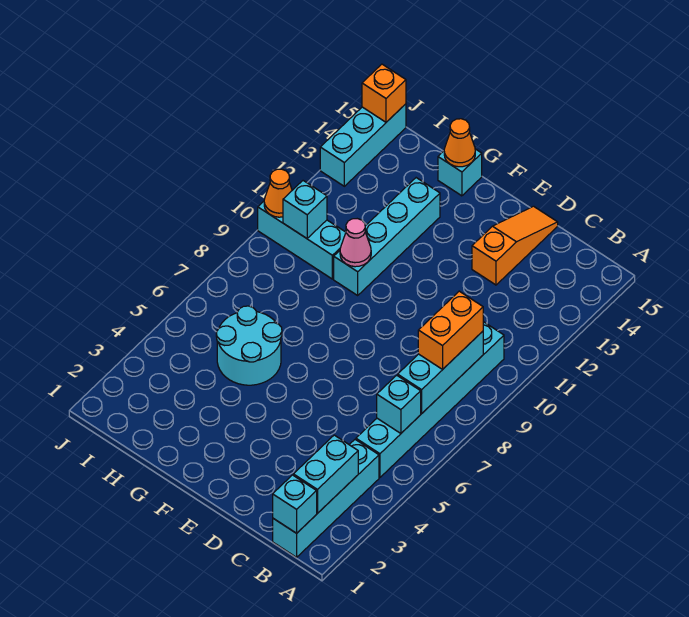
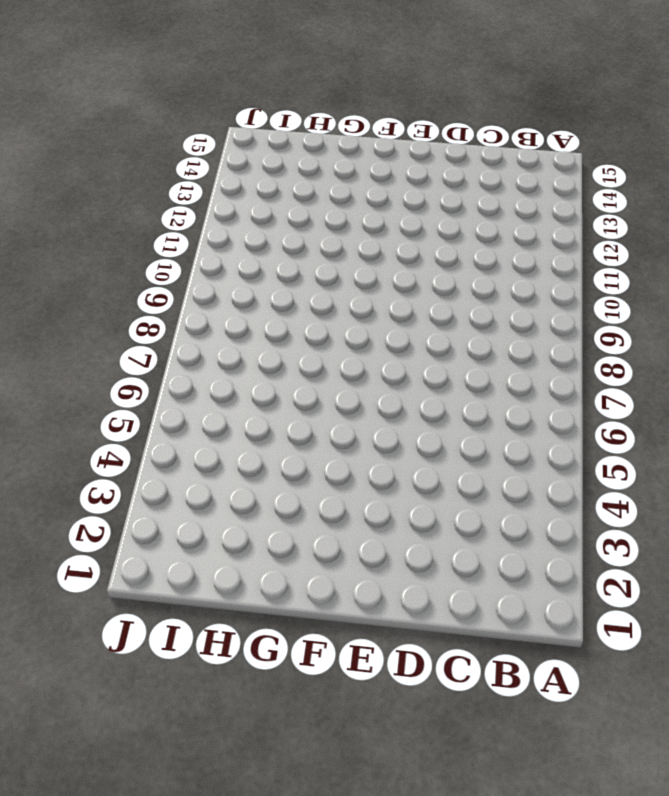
none -> cyan 1x4 brick [273,440,379,557]
none -> cyan 1x6 brick [356,322,504,477]
none -> orange 1x3 slope [472,206,558,285]

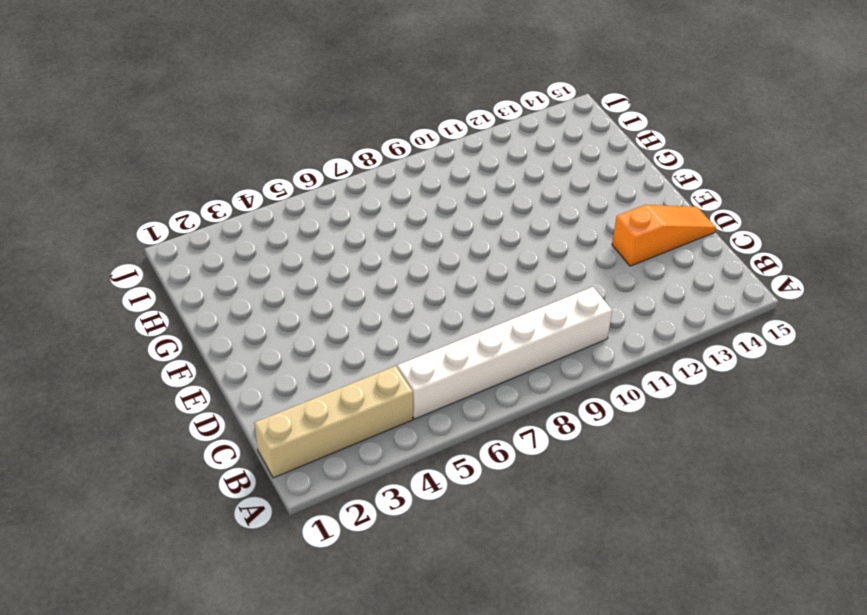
tan 1x4 brick [255,366,413,478] -> cyan 1x4 brick [273,440,379,557]
white 1x6 brick [398,287,612,419] -> cyan 1x6 brick [356,322,504,477]
none -> cyan 2x2 round brick [216,306,282,385]
none -> cyan 1x4 brick [334,178,440,295]
none -> cyan 1x1 brick [438,149,482,196]

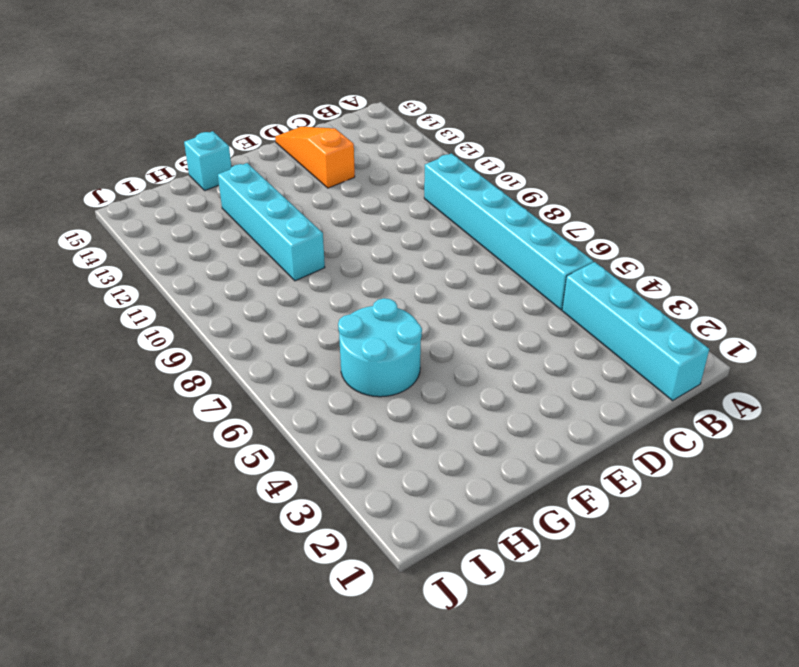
none -> cyan 1x3 brick [258,201,346,279]
none -> cyan 1x3 brick [320,104,406,186]
none -> cyan 1x1 brick [273,475,317,533]

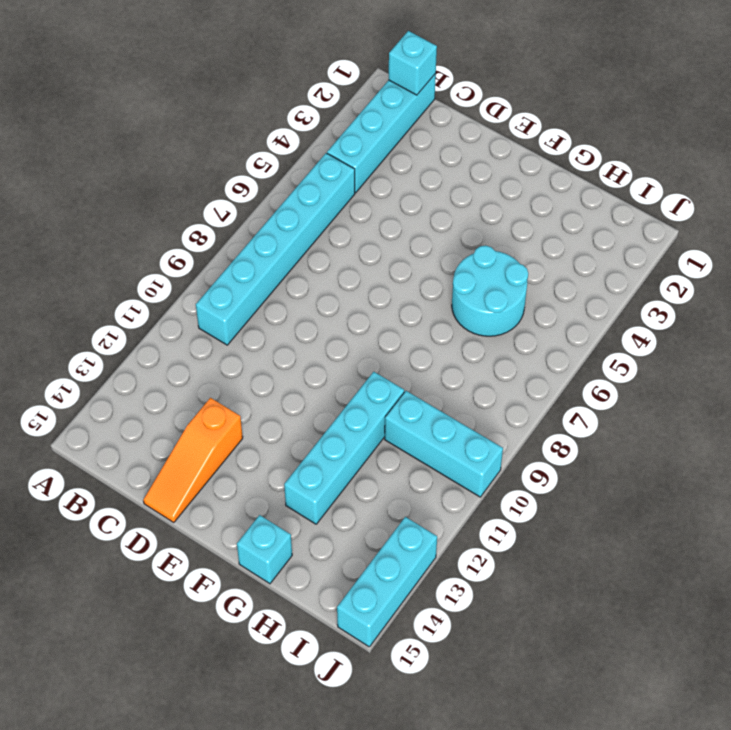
none -> cyan 1x2 brick [293,435,358,513]
none -> cyan 1x1 brick [377,375,421,433]
none -> cyan 1x3 brick [398,331,483,414]

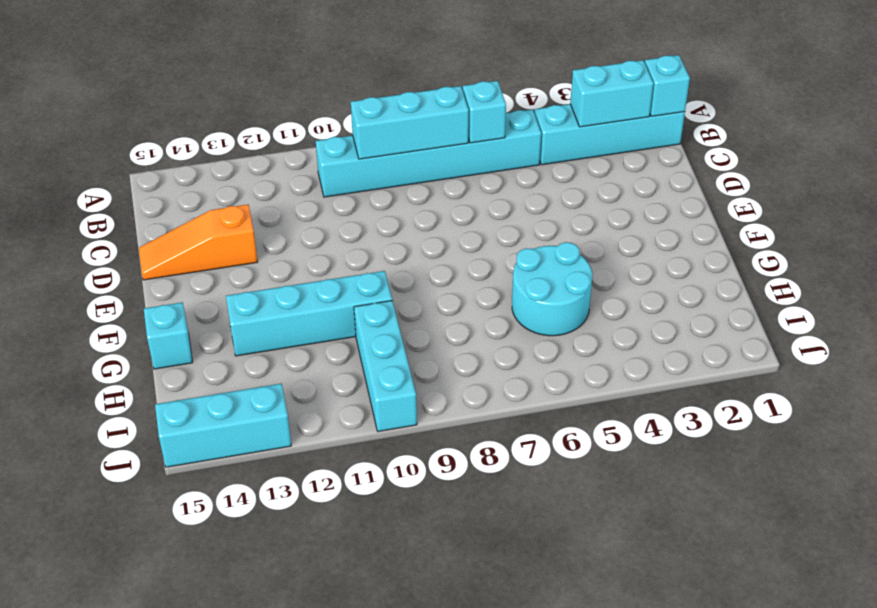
none -> pink 1x1 cone [340,219,371,267]
none -> orange 1x1 cone [444,119,475,167]
none -> cyan 1x1 brick [283,181,327,238]

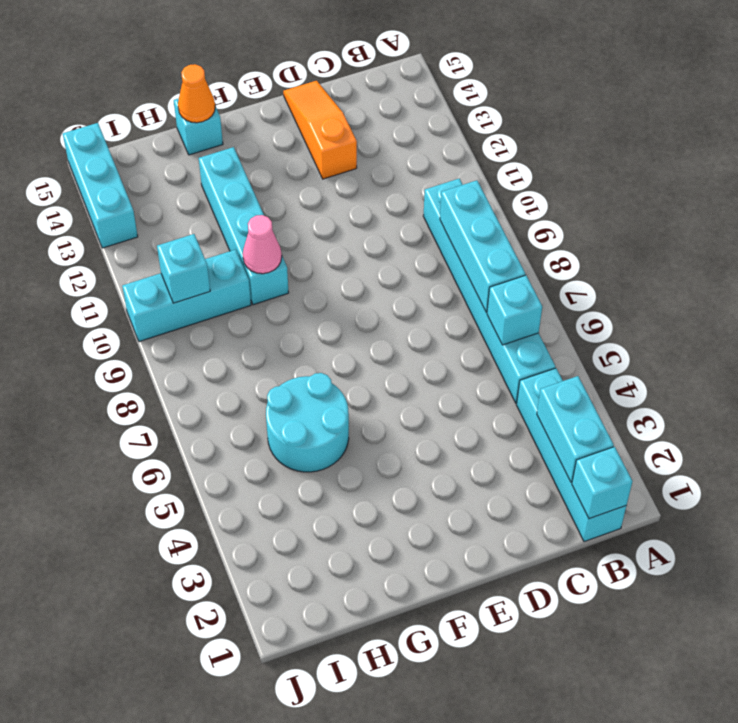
none -> orange 1x1 cone [264,169,292,217]
none -> orange 1x1 brick [362,64,406,122]
none -> orange 1x2 brick [418,291,483,369]

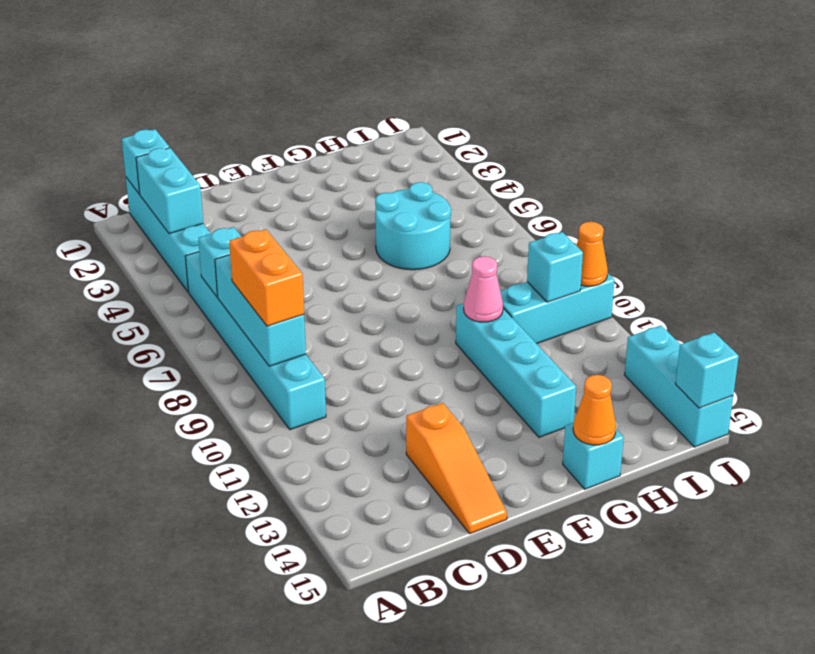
cyan 1x1 brick [676,332,739,408] -> orange 1x1 brick [362,64,406,122]

